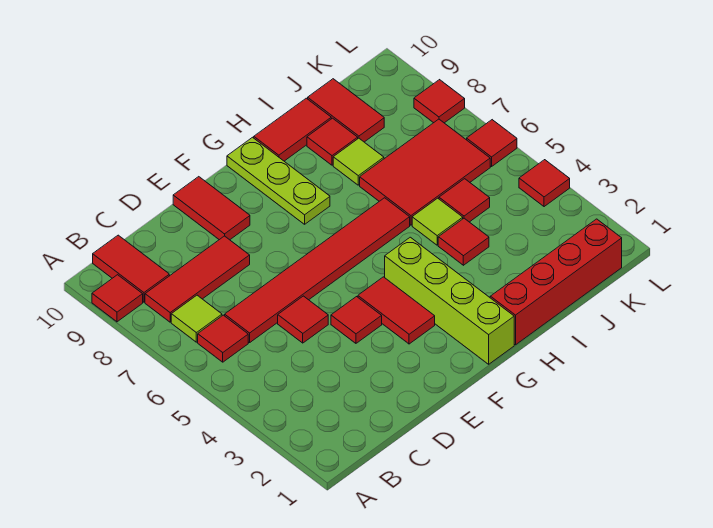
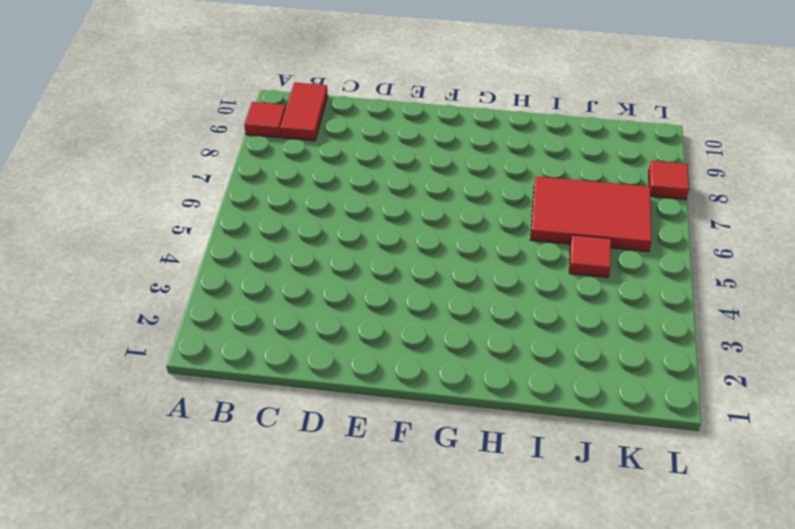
none -> red 1x1 tile [198,315,248,362]
none -> lime 1x1 tile [171,295,222,342]
none -> red 1x3 tile [145,236,250,322]

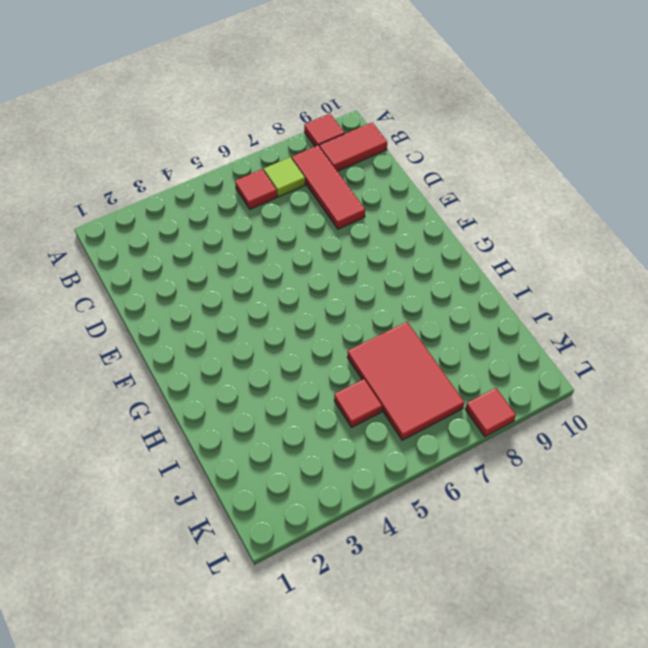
none -> red 1x6 tile [225,198,410,343]
none -> red 1x1 tile [278,296,328,343]
none -> red 1x1 tile [331,297,382,343]

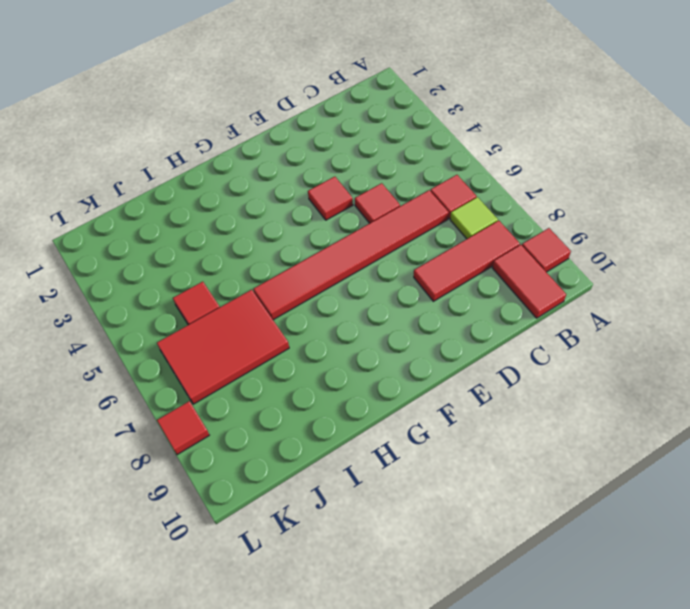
none -> red 1x2 tile [173,177,250,240]
none -> red 1x2 tile [358,277,435,344]
none -> lime 1x4 brick [385,237,514,364]

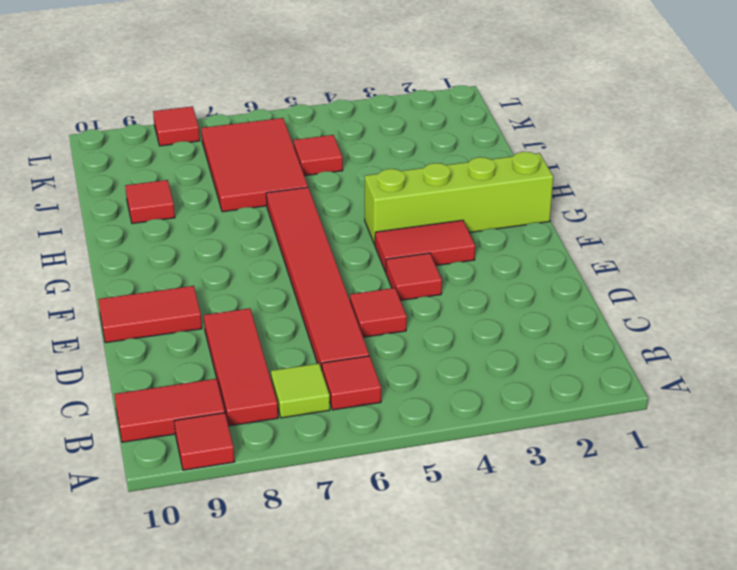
none -> lime 1x3 plate [227,137,330,224]
none -> red 1x4 brick [490,219,622,345]
none -> red 1x2 tile [254,98,331,161]

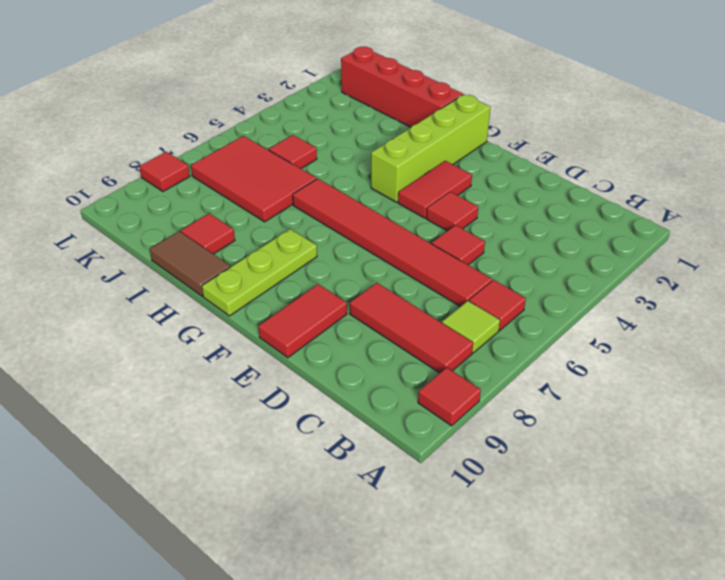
brown 1x2 tile [150,231,230,296] -> red 1x2 tile [254,98,331,161]
none -> red 1x2 tile [93,235,169,302]
none -> red 1x1 tile [438,218,489,265]
none -> lime 1x1 tile [412,198,463,245]

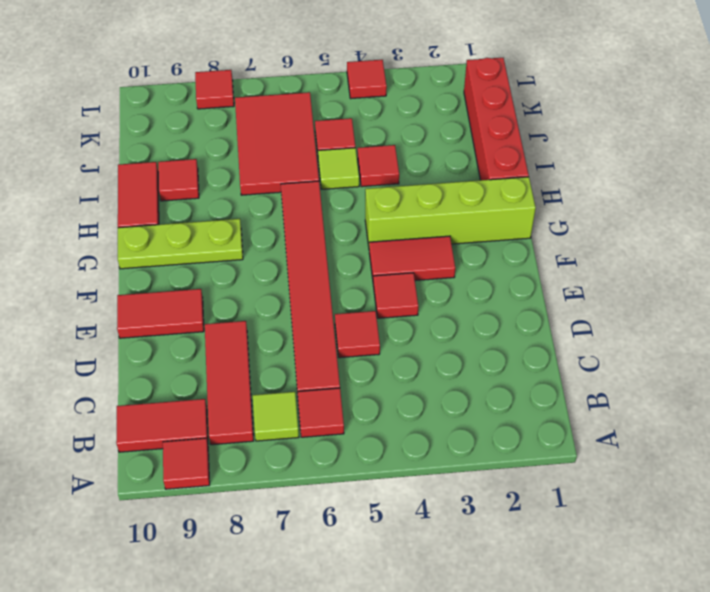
none -> lime 1x1 tile [333,138,384,185]
none -> red 1x2 tile [308,79,384,142]
none -> red 1x1 tile [467,120,517,167]

